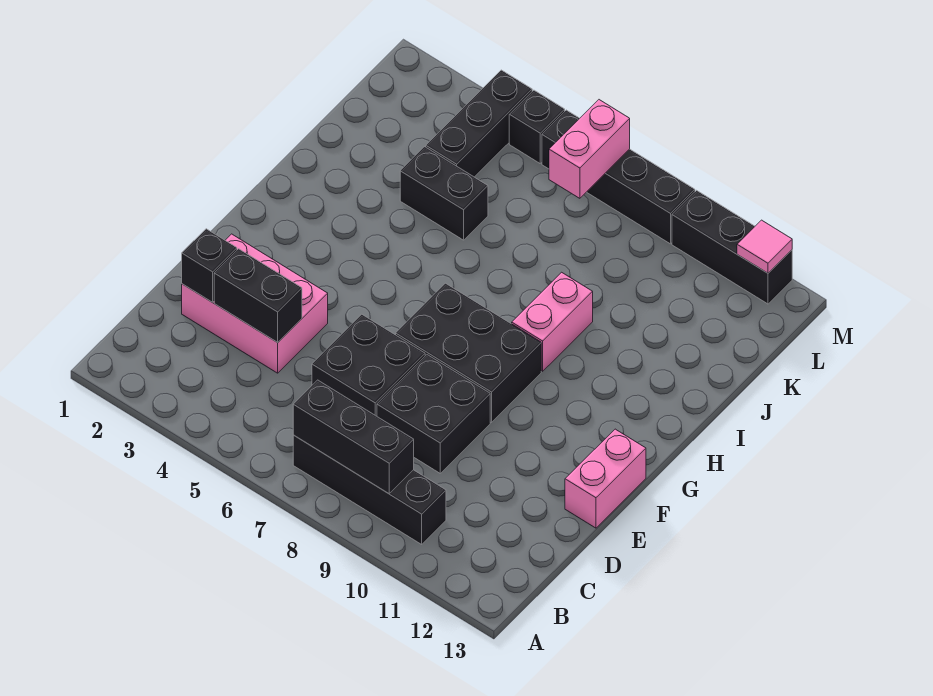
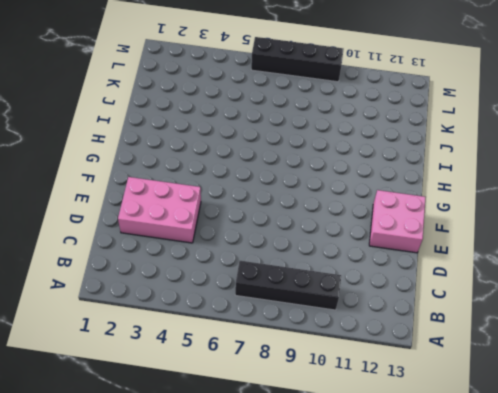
pink 2x2 brick [369,190,425,253] -> pink 1x2 brick [565,429,646,528]
none -> black 2x2 brick [312,314,425,416]
none -> black 2x2 brick [377,355,490,473]
none -> black 2x3 brick [396,283,541,422]

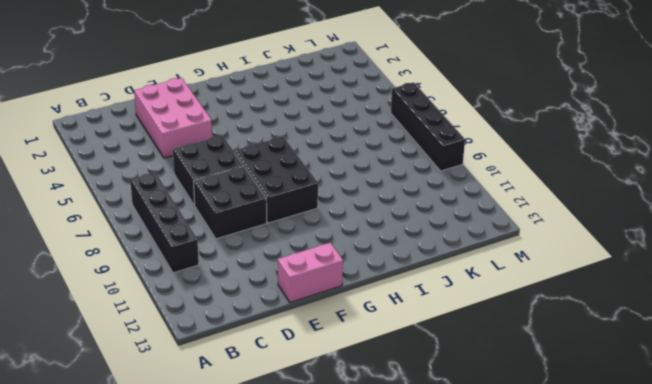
none -> pink 1x2 brick [512,272,593,371]
none -> black 1x2 brick [400,147,488,240]
none -> black 1x3 brick [426,70,532,177]

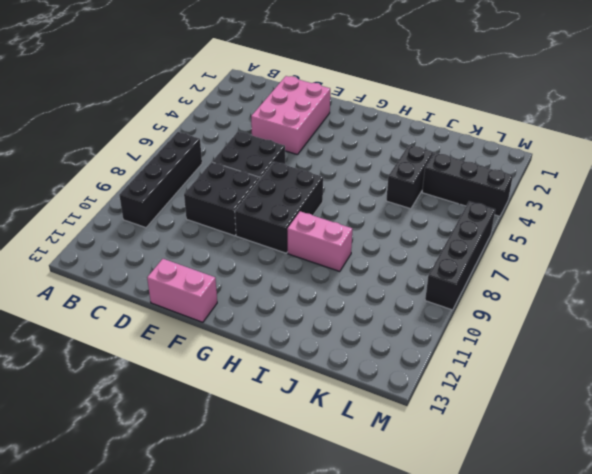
none -> black 1x1 brick [509,90,565,163]
none -> black 1x3 brick [672,190,792,304]
none -> black 1x3 brick [293,380,414,494]

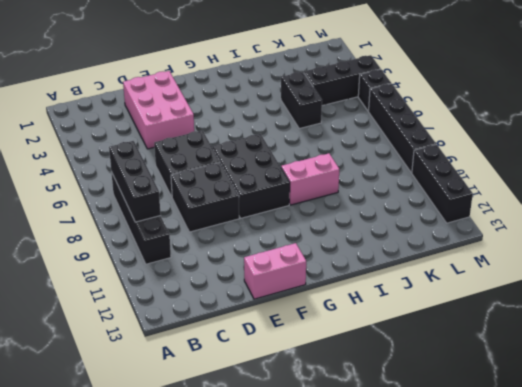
none -> black 1x1 brick [182,229,237,302]
none -> black 1x2 brick [214,249,302,342]
none -> pink 1x2 brick [549,100,630,198]

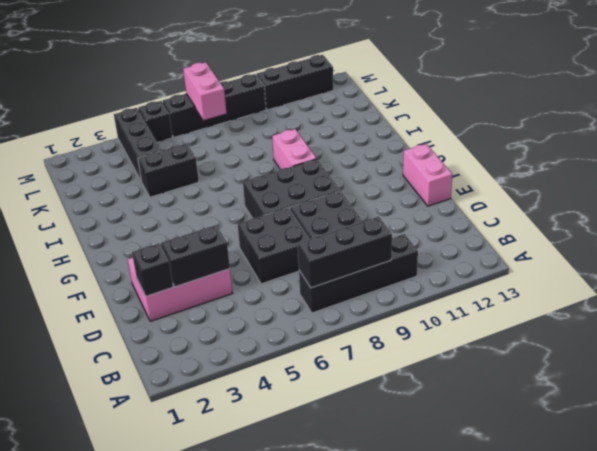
none -> pink 1x1 tile [737,220,792,273]

